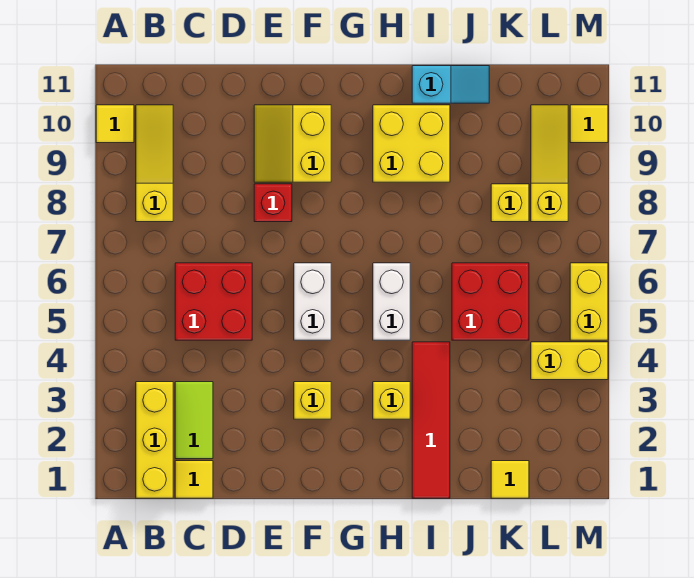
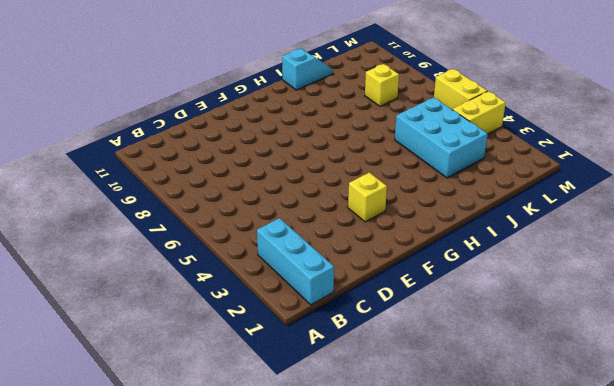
cyan 1x3 brick [257,218,334,305] -> yellow 1x3 brick [136,382,173,498]
cyan 2x3 brick [395,97,488,178] -> red 2x2 brick [452,263,529,340]
none -> yellow 1x1 tile [96,105,134,143]
none -> yellow 1x3 slope [136,105,173,222]
none -> yellow 1x1 tile [175,461,213,498]

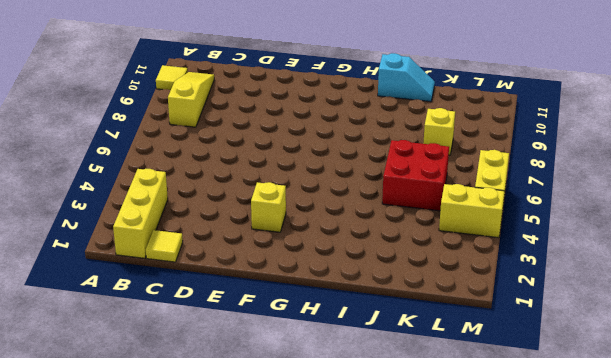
none -> lime 1x2 tile [175,382,213,459]
none -> red 2x2 brick [175,263,252,340]
none -> red 1x1 brick [254,184,292,222]

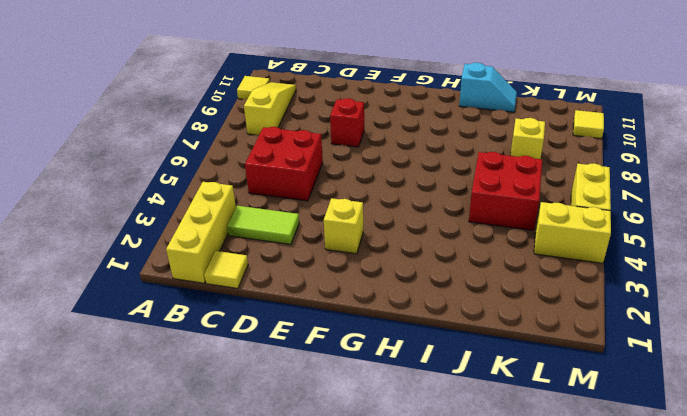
lime 1x2 tile [227,206,299,245] -> lime 1x2 tile turned to [175,382,213,459]
none -> yellow 2x2 slope [254,105,331,182]
none -> white 1x2 brick [294,263,331,340]
none -> yellow 1x1 brick [373,382,410,419]

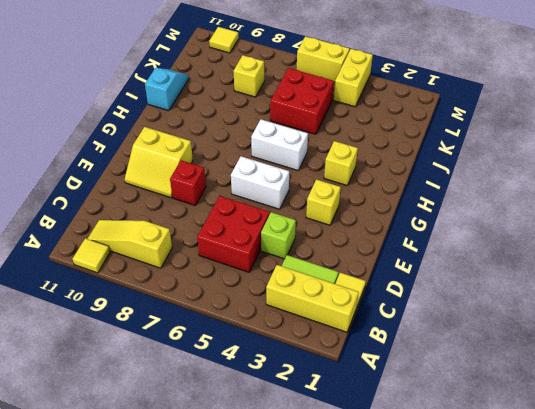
lime 1x1 brick [261,212,296,259] -> none
none -> yellow 2x2 brick [373,105,450,182]
none -> red 1x4 tile [412,342,450,498]
none -> yellow 1x1 tile [491,461,529,498]

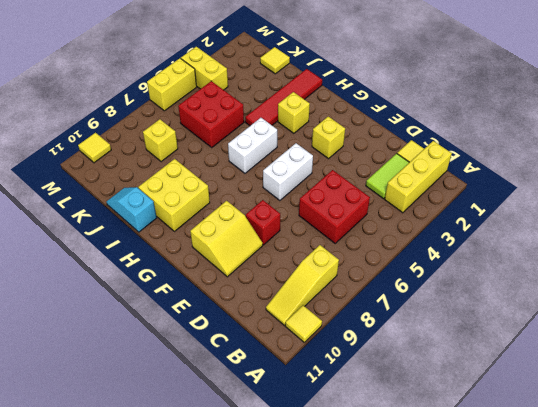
none -> yellow 1x3 slope [531,105,568,222]

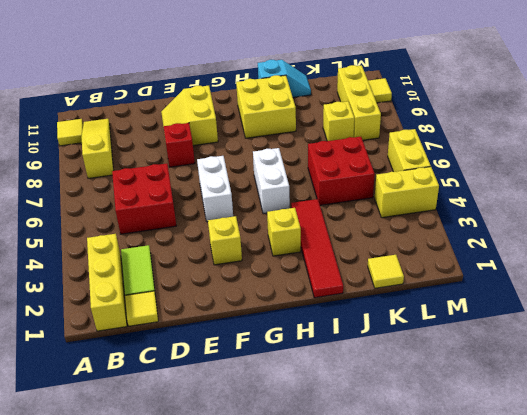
yellow 1x3 brick [337,65,381,140] -> yellow 1x3 slope [531,105,568,222]

